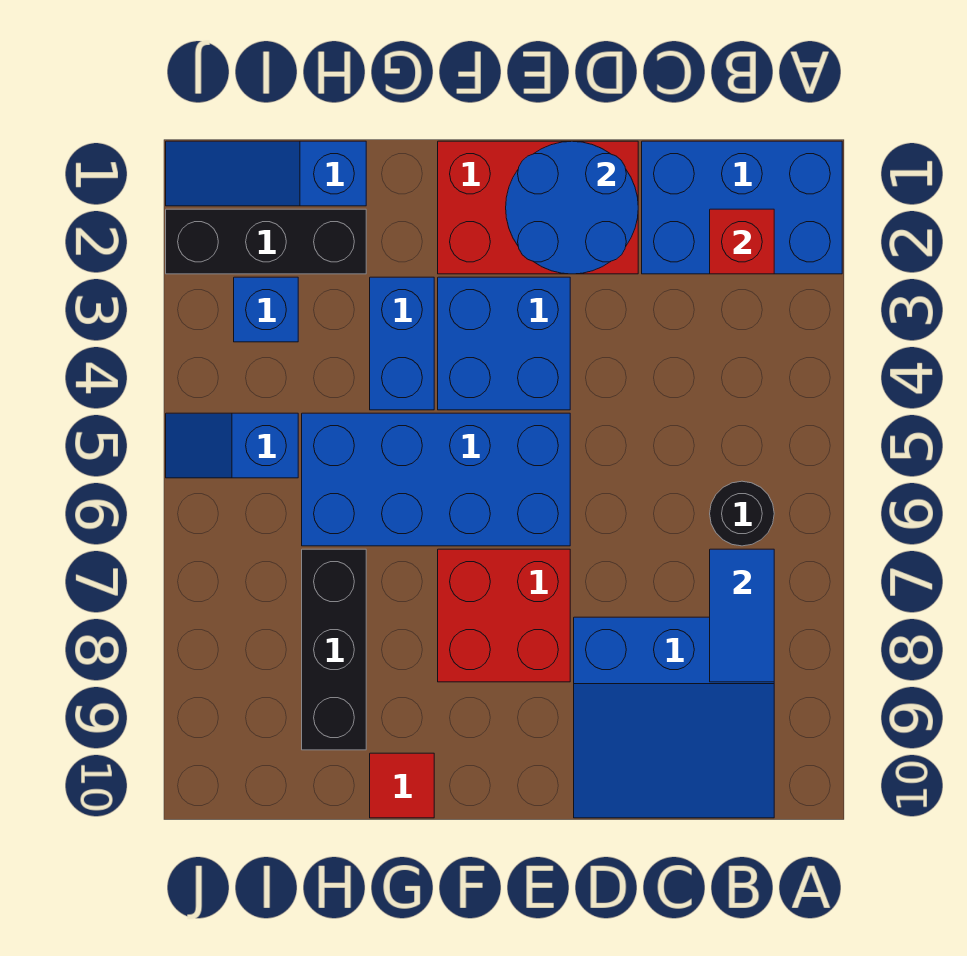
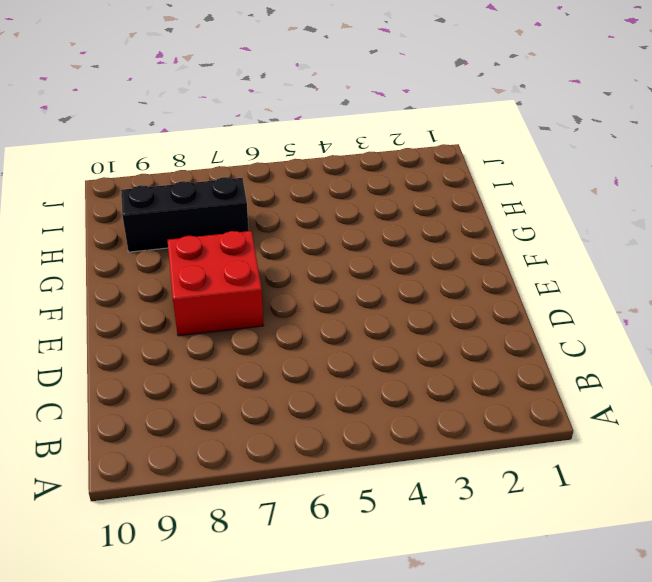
none -> blue 2x3 brick [642,141,842,274]
none -> black 1x1 round brick [710,481,774,546]
none -> blue 3x3 slope [574,617,774,818]

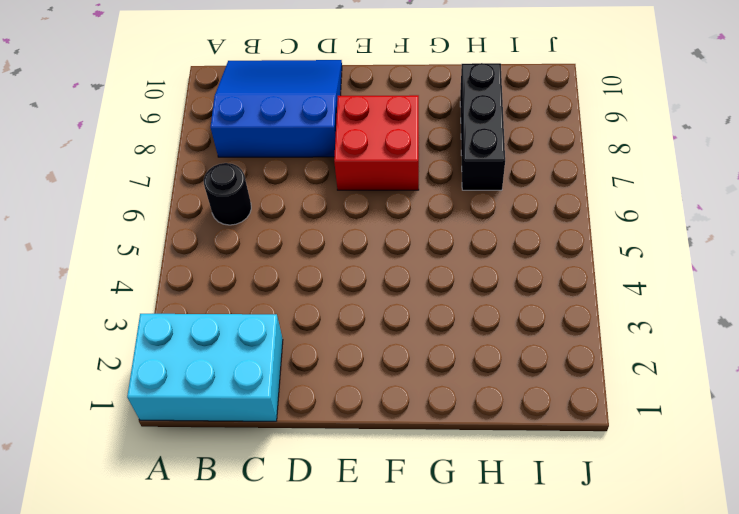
cyan 2x3 brick [127,314,283,421] -> blue 2x3 brick [642,141,842,274]
none -> red 2x3 brick [438,141,638,274]
none -> blue 2x2 brick [438,277,570,410]
none -> blue 2x4 brick [302,413,570,546]

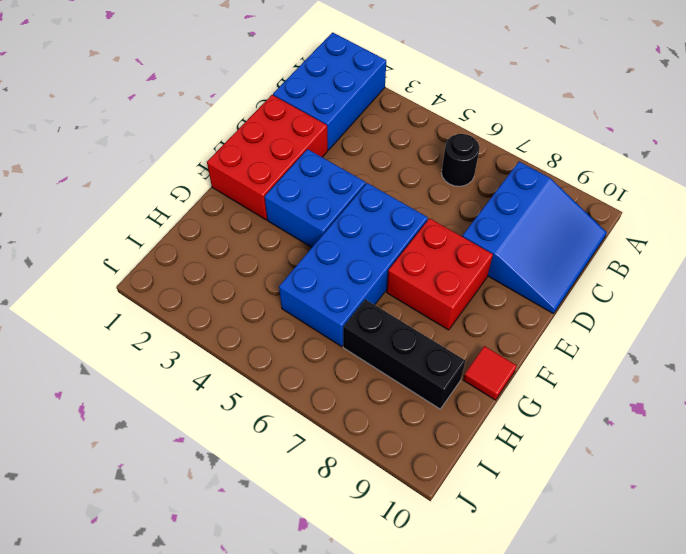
none -> blue 1x2 brick [370,277,434,410]
none -> blue 1x3 slope [166,141,366,206]
none -> black 1x3 brick [166,209,366,274]

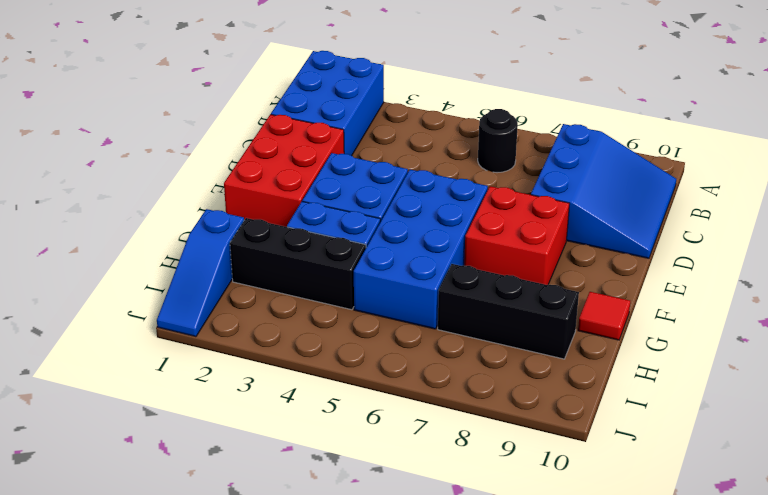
black 1x3 brick [230,218,366,310] -> black 1x3 brick turned to [166,209,366,274]
none -> blue 1x1 brick [234,277,298,342]
none -> blue 1x2 slope [166,413,298,478]
none -> red 1x1 brick [710,209,774,274]

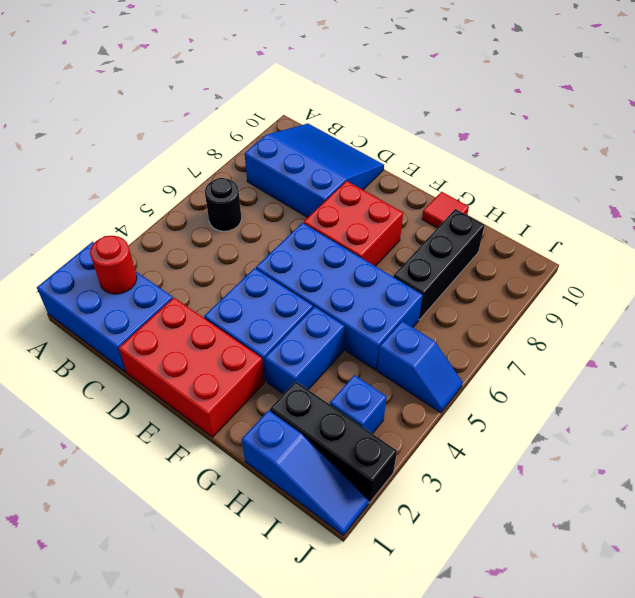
red 1x1 round brick [90,236,137,294] -> red 1x1 brick [710,209,774,274]
none -> blue 1x2 tile [710,549,774,682]
none -> blue 2x2 round brick [506,141,638,274]

